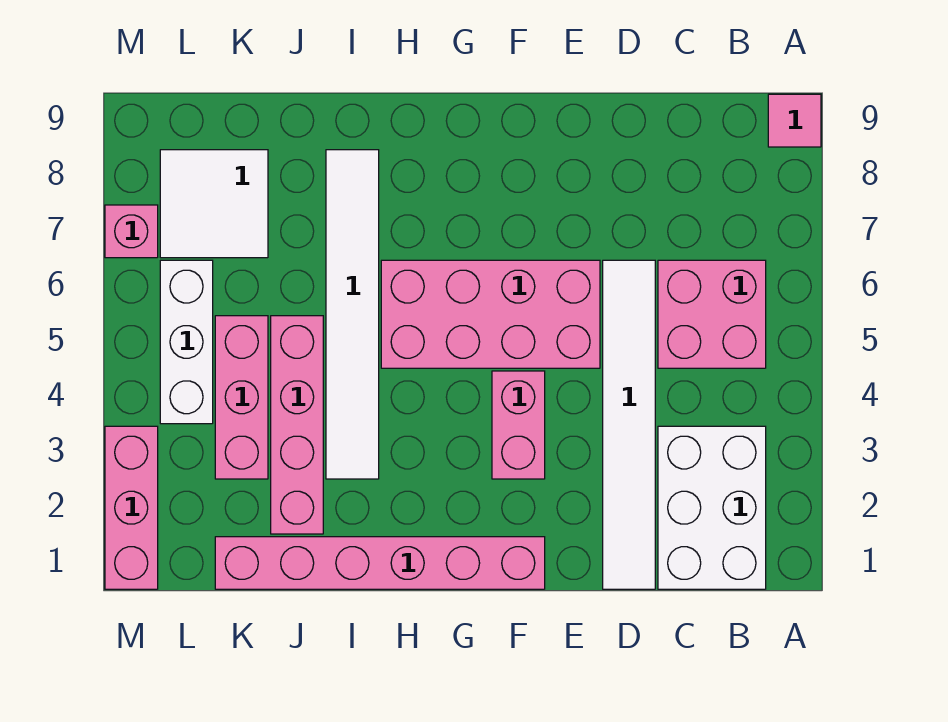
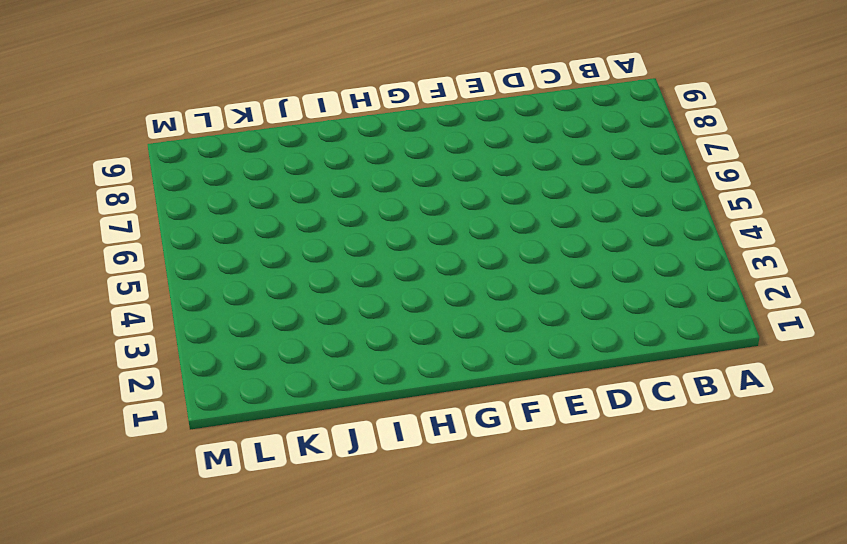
none -> pink 1x1 tile [768,94,821,147]
none -> white 2x3 brick [658,426,766,589]
none -> pink 2x2 brick [658,260,766,368]

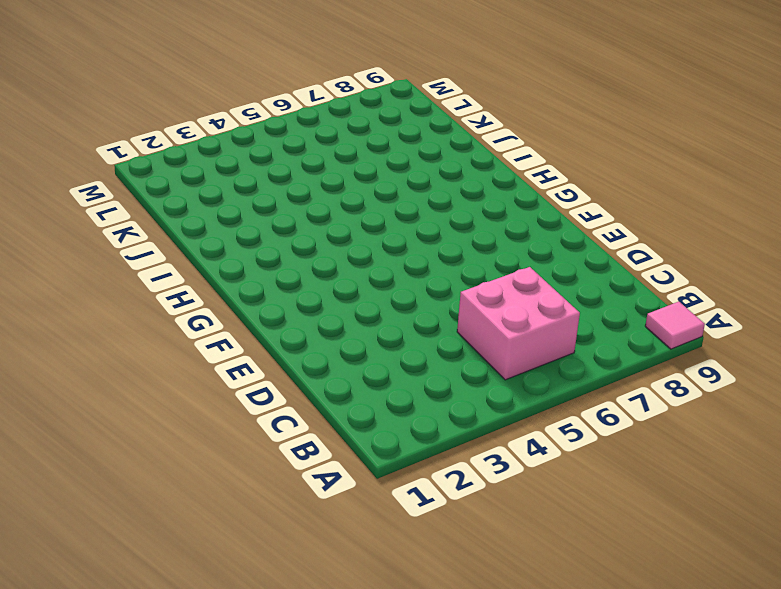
none -> white 2x3 brick [658,426,766,589]
none -> white 1x6 tile [603,260,655,589]
none -> pink 2x4 brick [381,260,600,368]

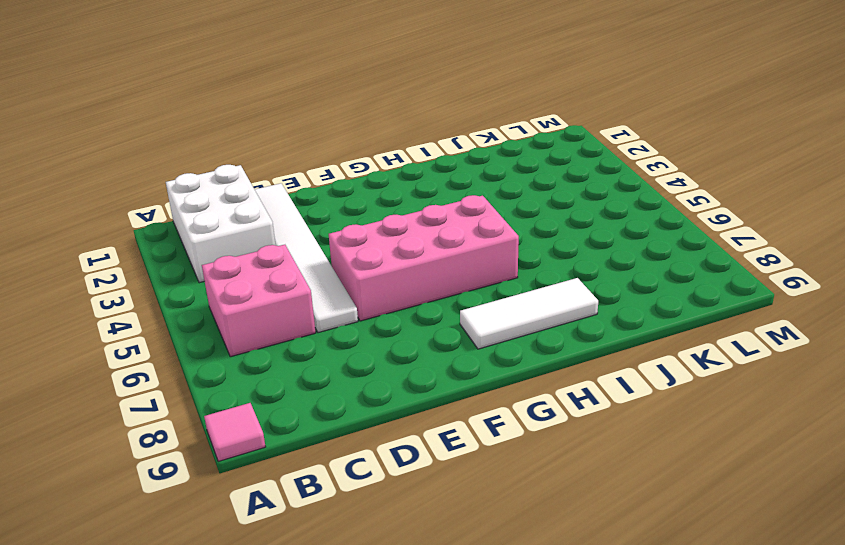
white 1x3 tile [460,278,598,349] -> white 1x6 tile [326,150,379,479]
none -> pink 1x6 brick [215,537,545,589]
none -> pink 1x2 brick [492,371,545,479]
none -> pink 1x4 brick [271,316,323,534]

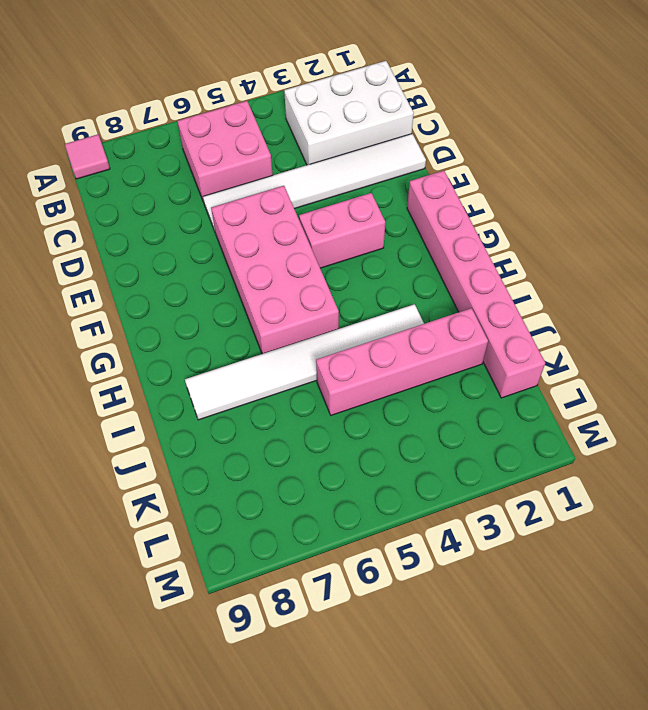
none -> pink 1x3 brick [215,316,268,479]
none -> white 2x2 tile [160,150,268,258]
none -> white 1x3 brick [160,260,213,424]

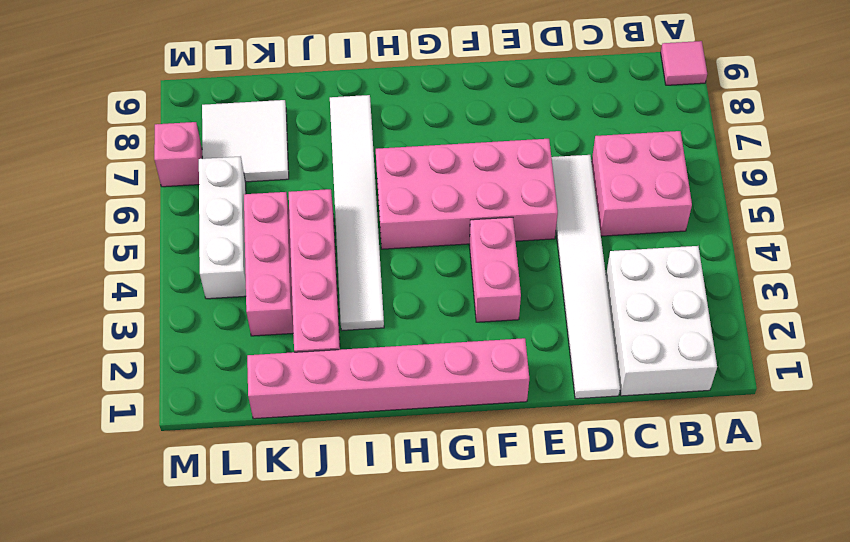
none -> pink 1x3 brick [105,426,158,589]

